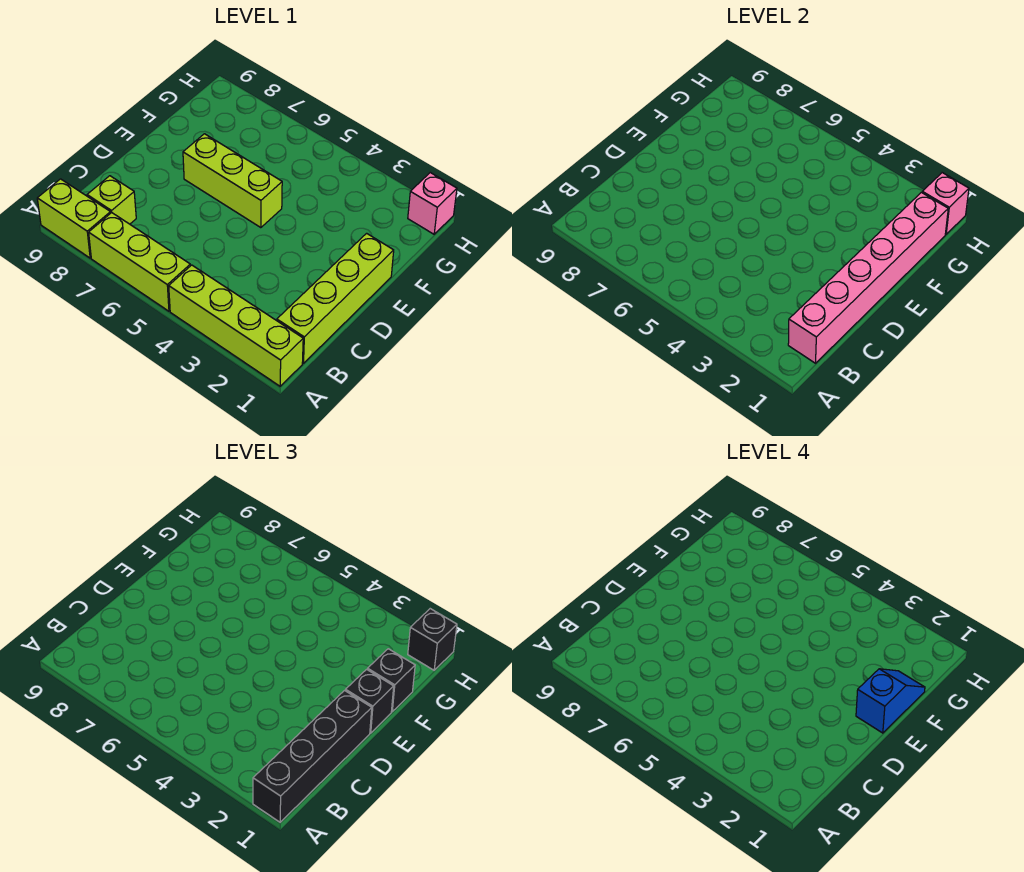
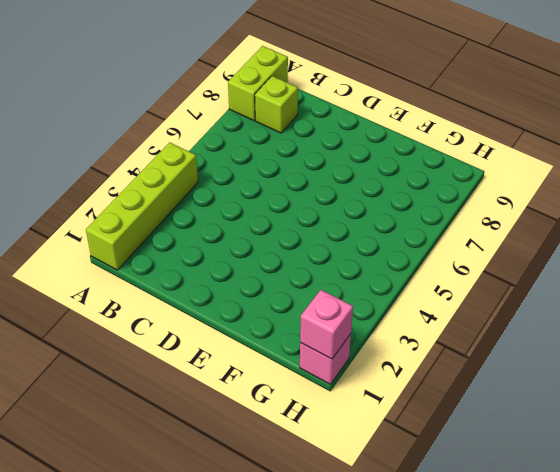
none -> lime 1x3 brick [89,213,190,311]
none -> lime 1x4 brick [277,233,394,363]
none -> lime 1x3 brick [183,134,282,228]

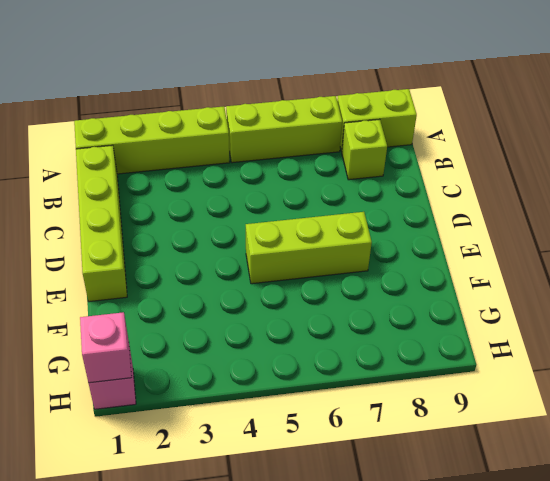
none -> pink 1x6 brick [788,192,948,363]
none -> black 1x4 brick [253,691,372,822]
none -> black 1x1 brick [345,669,394,733]

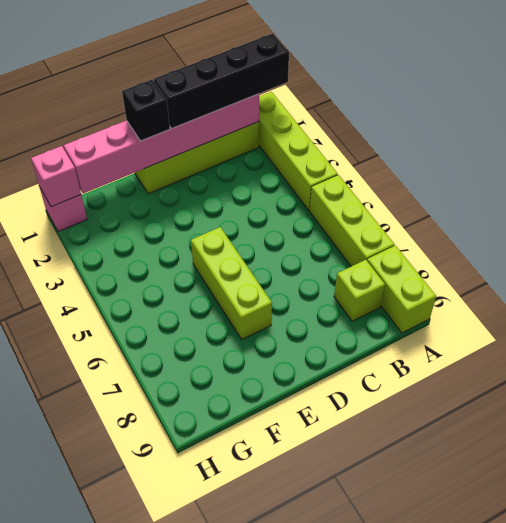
none -> black 1x1 brick [367,649,415,712]
none -> black 1x1 brick [408,609,457,670]
none -> blue 1x2 slope [856,669,925,733]

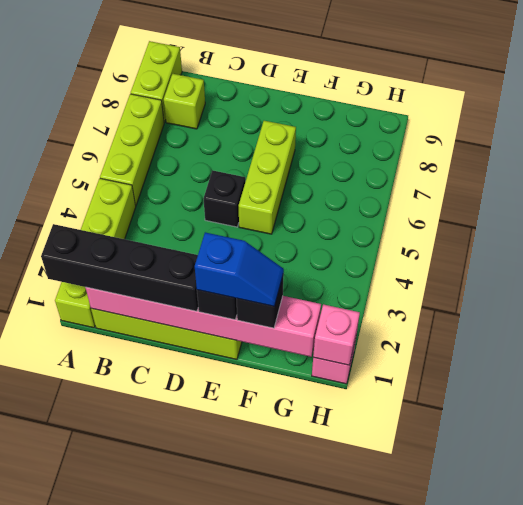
black 1x1 brick [204,170,245,227] -> black 1x1 brick moved to [408,609,457,670]

